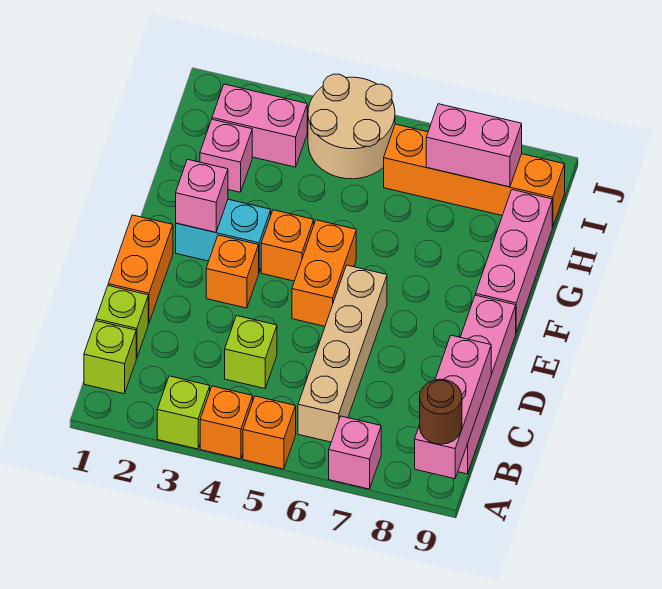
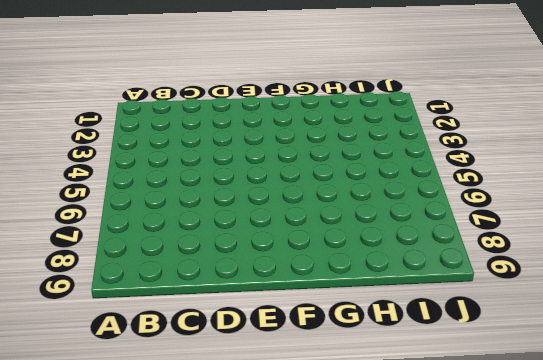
none -> lime 1x1 brick [157,376,210,449]
none -> orange 1x1 brick [200,386,253,459]
none -> orange 1x1 brick [243,396,296,469]

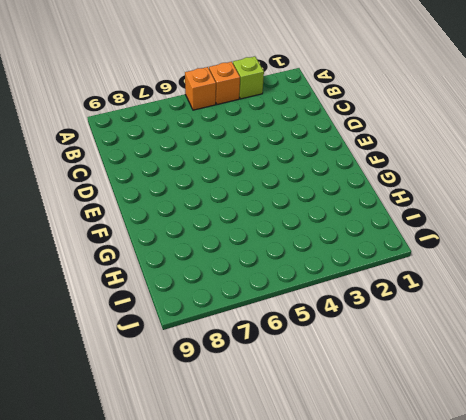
none -> pink 1x1 brick [329,416,381,489]
none -> lime 1x1 brick [84,321,136,394]
none -> tan 1x4 brick [298,265,387,442]

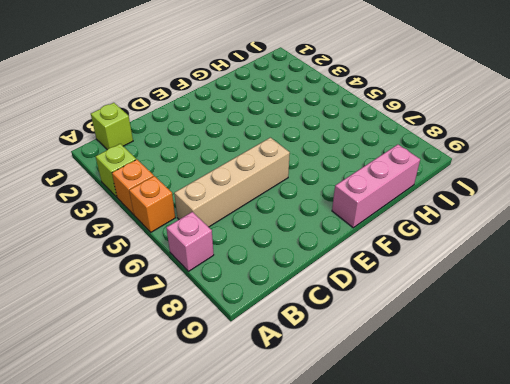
none -> pink 1x4 brick [458,295,516,474]
none -> lime 1x1 brick [96,286,148,359]
none -> lime 1x1 brick [225,316,277,388]

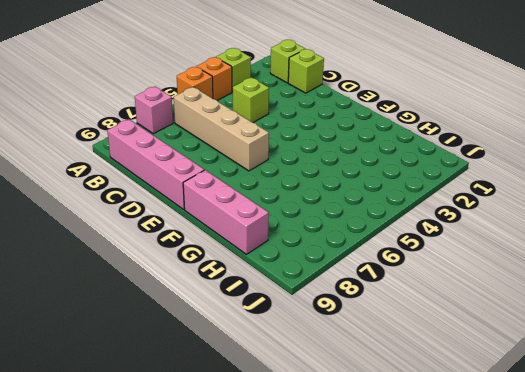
none -> orange 1x2 brick [108,215,173,323]
none -> orange 1x1 brick [206,235,259,308]
none -> orange 1x2 brick [292,220,356,326]

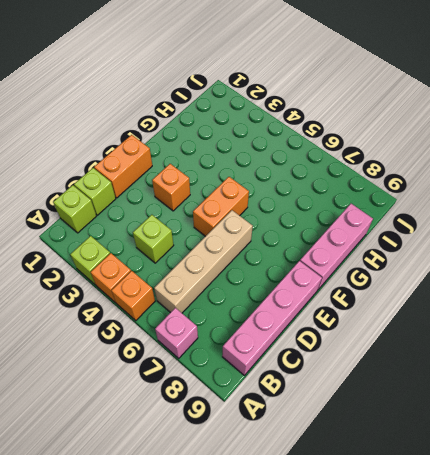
none -> cyan 1x2 brick [176,199,271,272]
none -> orange 1x1 brick [261,210,314,281]
none -> pink 1x1 brick [200,119,252,192]

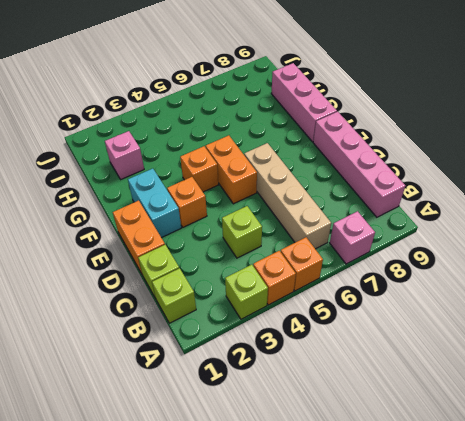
cyan 1x2 brick [128,169,181,238] -> cyan 1x2 brick turned to [176,199,271,272]
none -> pink 1x2 brick [212,84,307,167]
none -> tan 2x2 round brick [308,74,395,179]
none -> orange 1x4 brick [384,124,565,227]

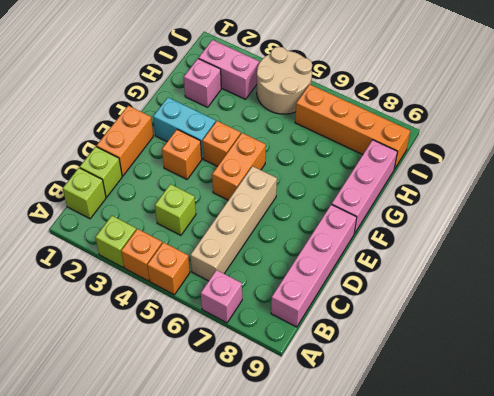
none -> pink 1x3 brick [415,335,491,479]
none -> pink 1x1 brick [176,159,228,232]
none -> pink 1x2 brick [426,104,522,187]

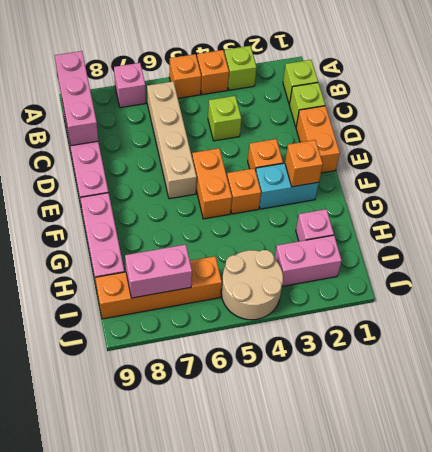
orange 1x1 brick [285,140,323,187] -> pink 1x1 brick [176,159,228,232]
none -> brown 1x1 round brick [420,379,462,444]

